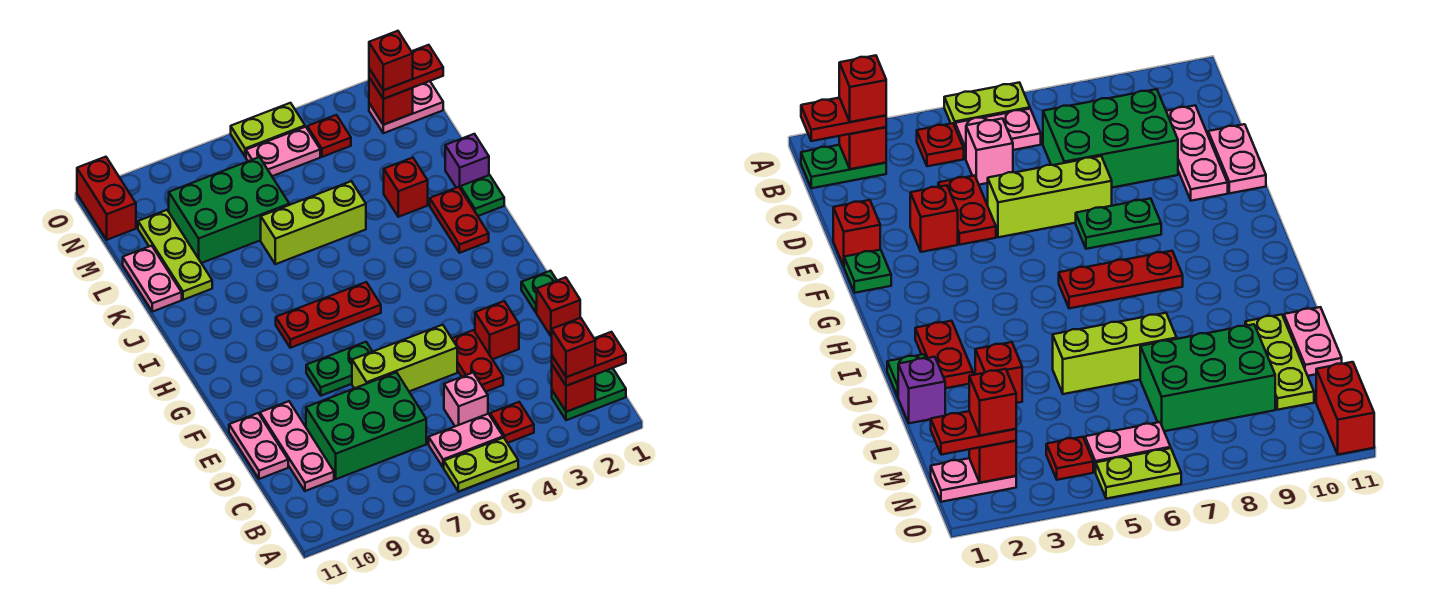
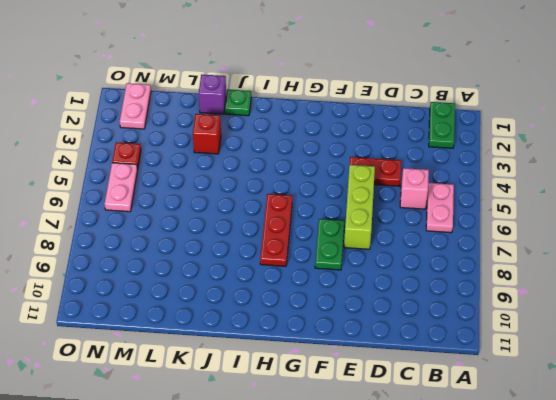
none -> lime 1x2 plate [444,438,518,492]
none -> red 1x1 plate [490,402,534,443]
none -> green 2x3 brick [306,372,426,479]
none -> pink 1x3 plate [260,401,334,491]

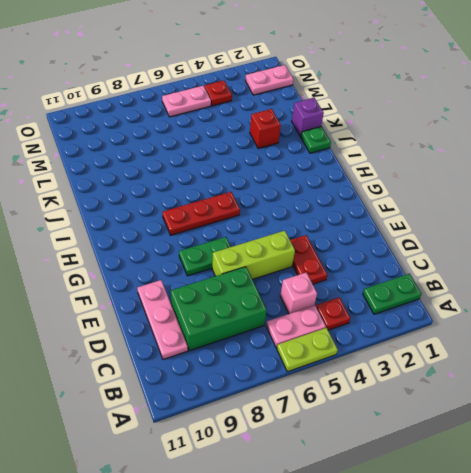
none -> pink 1x2 plate [229,413,288,479]
none -> red 1x1 brick [537,277,580,337]
none -> red 1x1 brick [475,301,519,359]
none -> green 1x1 plate [521,271,557,313]

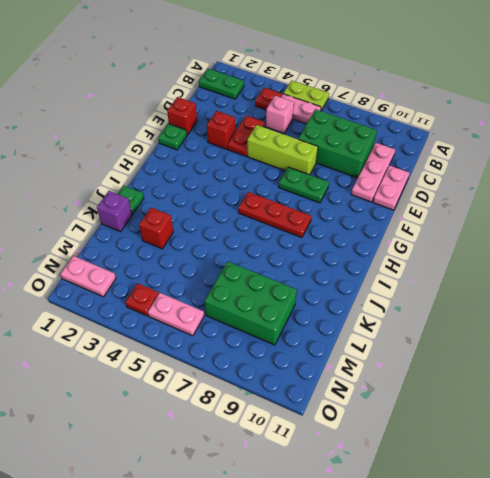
none -> red 1x2 plate [430,187,489,253]
none -> lime 1x3 brick [261,181,366,264]
none -> lime 1x3 plate [138,210,212,300]
none -> pink 1x2 plate [123,246,182,312]

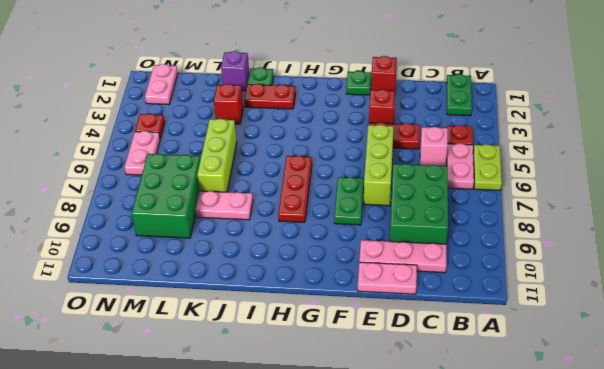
pink 1x2 plate [195,191,253,220] -> pink 1x2 plate moved to [123,246,182,312]
none -> lime 1x3 plate [138,210,212,300]
none -> red 1x2 brick [77,157,136,240]
none -> lime 1x2 plate [231,103,305,157]
none -> red 1x1 brick [552,365,595,412]

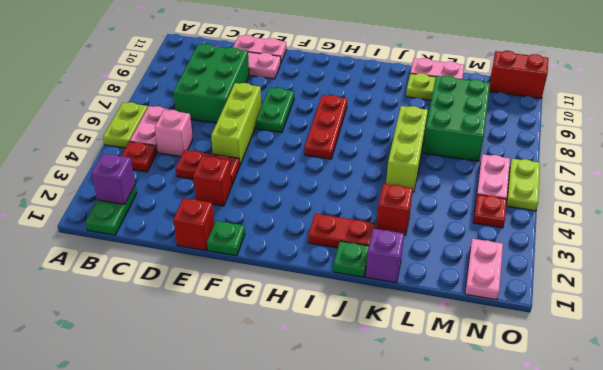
purple 1x1 brick [91,154,135,204] -> red 1x1 brick [552,365,595,412]
none -> red 1x1 brick [369,77,413,125]
none -> red 1x2 plate [552,332,626,386]
none -> red 1x2 plate [369,45,443,99]
none -> red 1x1 brick [552,318,595,377]

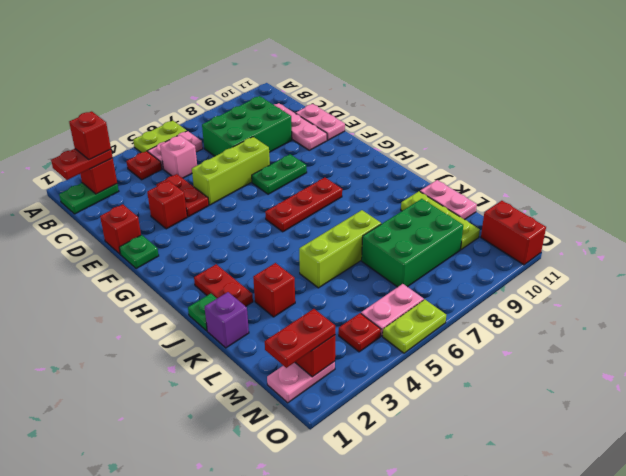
none -> red 1x1 brick [369,31,413,90]

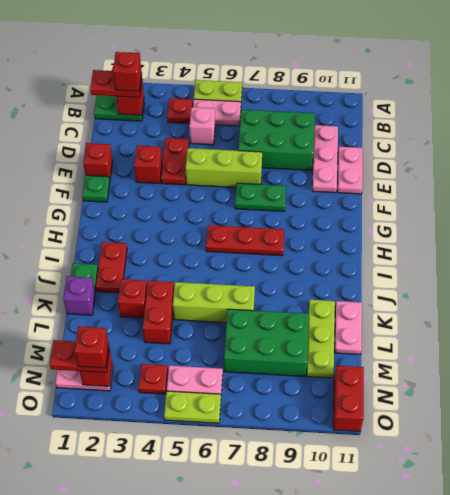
red 1x2 brick [143,281,174,344] -> none

